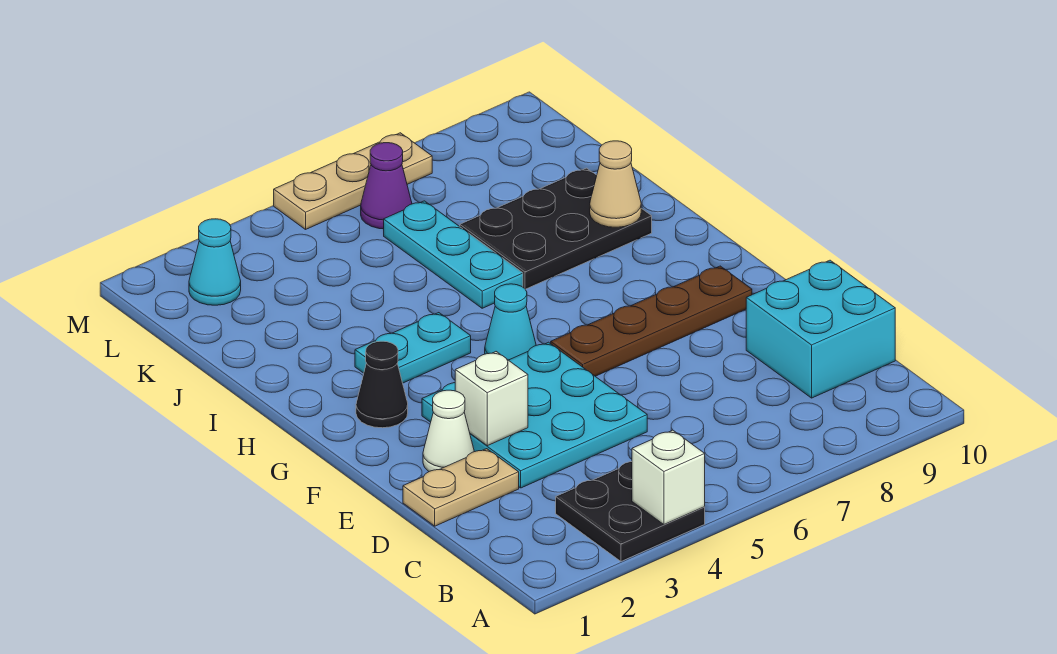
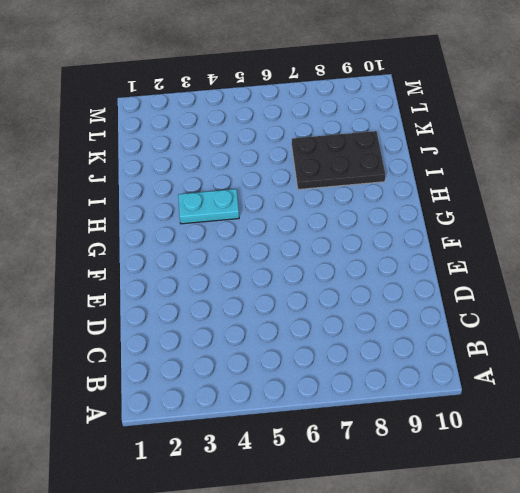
none -> black 2x2 plate [556,462,705,561]
none -> cyan 2x2 brick [746,260,895,398]
none -> tan 1x2 plate [403,449,519,526]

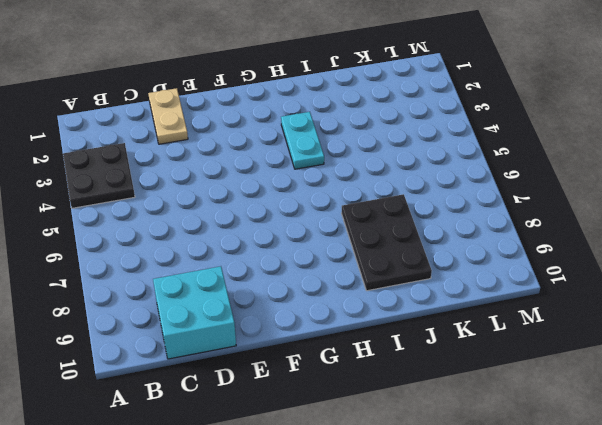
none -> cyan 3x3 plate [422,342,647,488]
none -> white 1x1 cone [423,390,474,471]
none -> brown 1x4 plate [551,266,752,376]

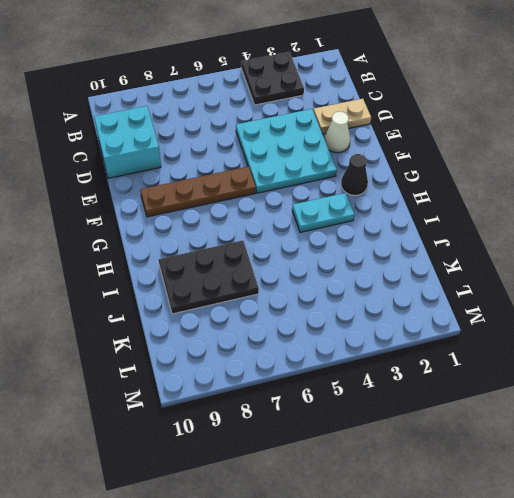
none -> cyan 1x1 cone [485,284,536,360]
none -> cyan 1x3 plate [384,201,523,308]
none -> cyan 1x1 cone [189,219,241,305]

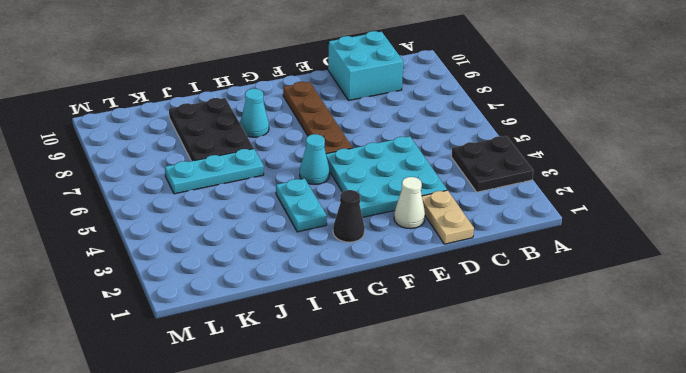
cyan 1x1 cone [240,89,269,137] -> cyan 1x1 cone moved to [189,219,241,305]
none -> purple 1x1 cone [361,143,412,229]
none -> tan 1x3 plate [274,133,432,229]
none -> white 1x1 brick [632,430,705,524]

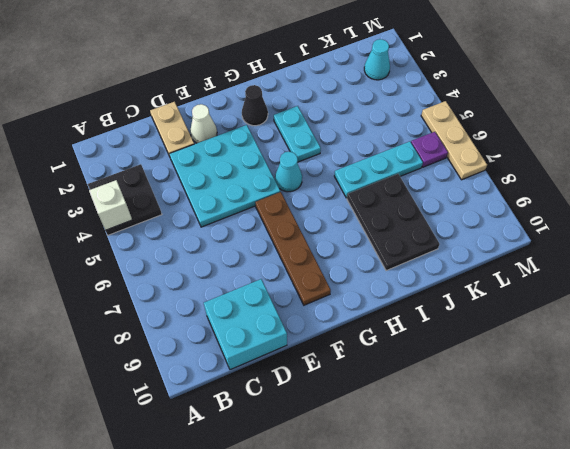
purple 1x1 plate [411,132,448,167] -> purple 1x1 cone [361,143,412,229]
none -> white 1x1 brick [455,352,528,446]
none -> tan 1x1 cone [590,141,641,227]

